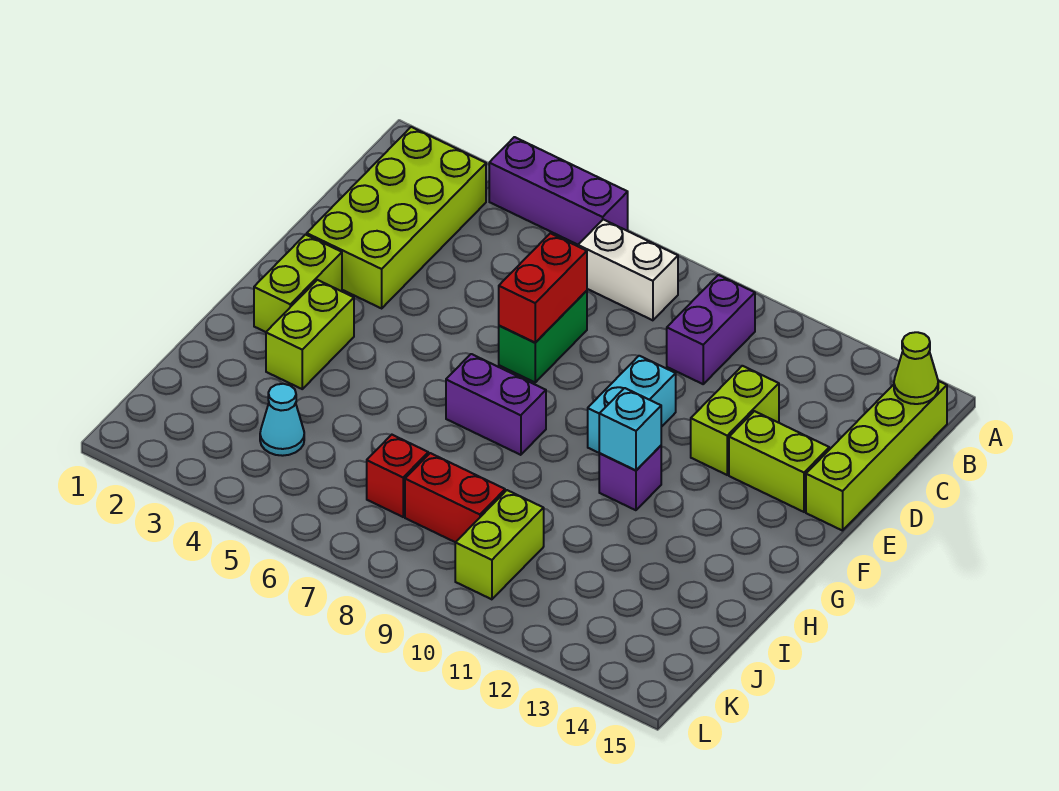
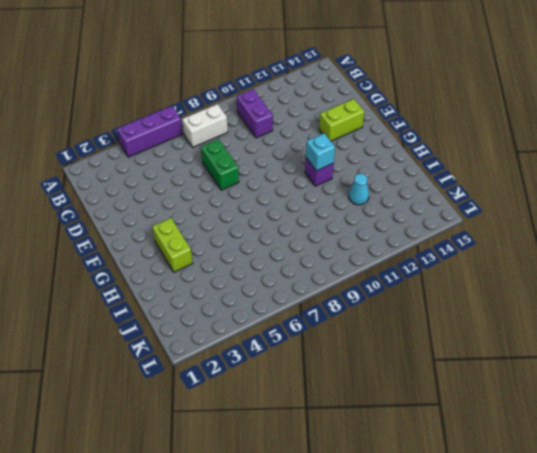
cyan 1x1 cone [349,174,369,205] -> cyan 1x1 cone moved to [260,384,304,456]
none -> lime 2x4 brick [307,127,486,308]
none -> lime 1x4 brick [806,381,947,531]
none -> lime 1x2 brick [691,366,779,475]

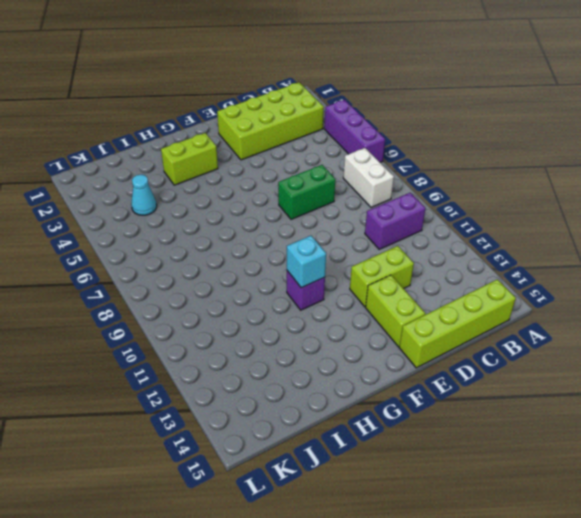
none -> cyan 1x2 brick [588,356,676,453]
none -> lime 1x2 brick [254,235,342,332]
none -> purple 1x2 brick [446,354,546,455]

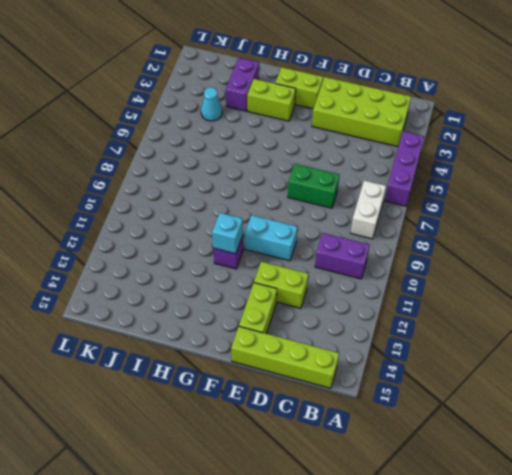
purple 1x2 brick [226,58,259,111] -> purple 1x2 brick moved to [446,354,546,455]
none -> red 1x1 brick [367,435,428,517]
none -> red 1x2 brick [405,453,505,542]
none -> lime 1x2 brick [455,490,544,599]

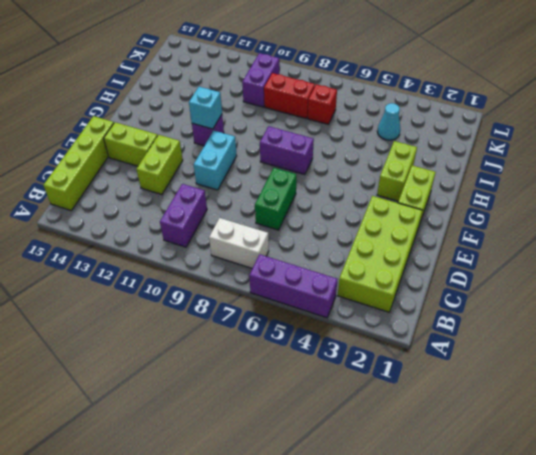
purple 1x2 brick [242,53,279,107] -> lime 1x2 brick [455,490,544,599]
none -> lime 1x1 cone [894,332,938,404]
none -> red 1x2 brick [499,233,587,343]

